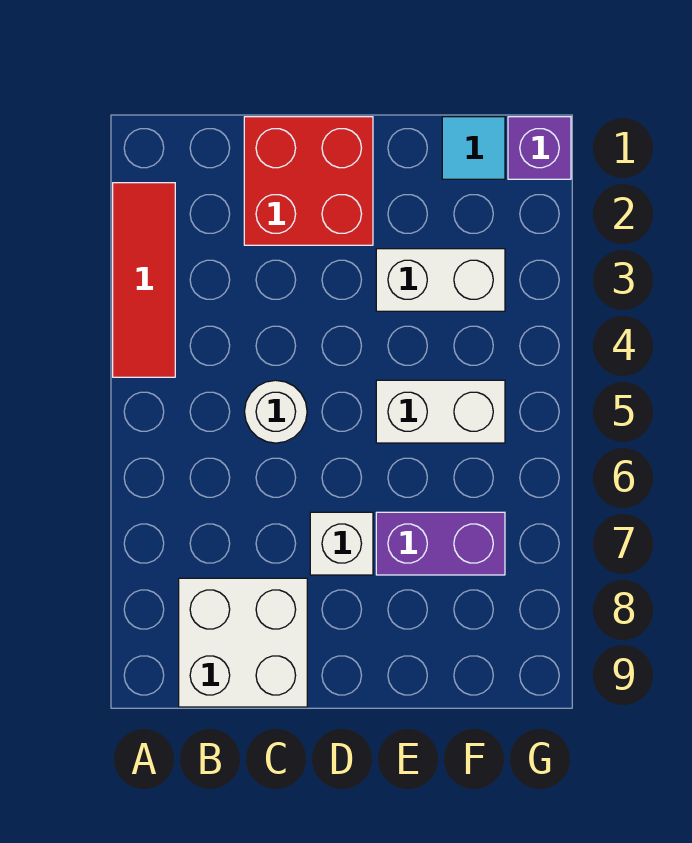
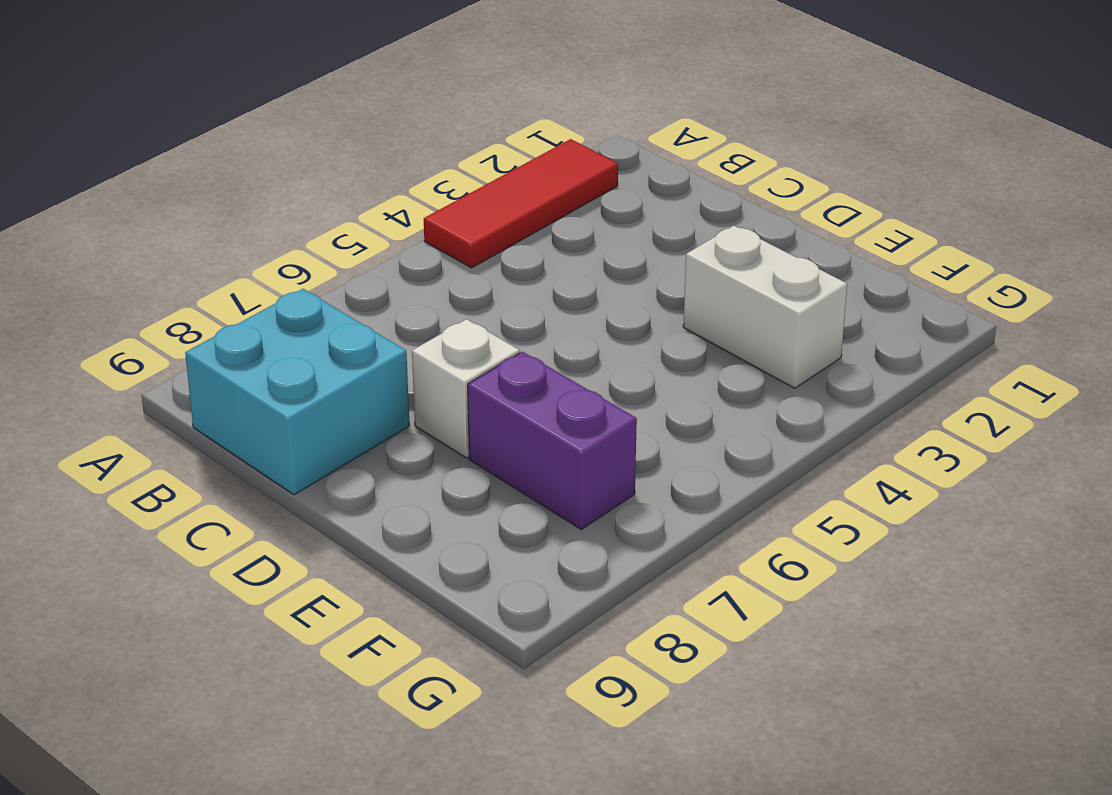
cyan 2x2 brick [185,289,410,495] -> white 2x2 brick [179,578,307,707]
none -> red 2x2 brick [244,117,373,245]
none -> white 1x1 round brick [244,380,307,443]

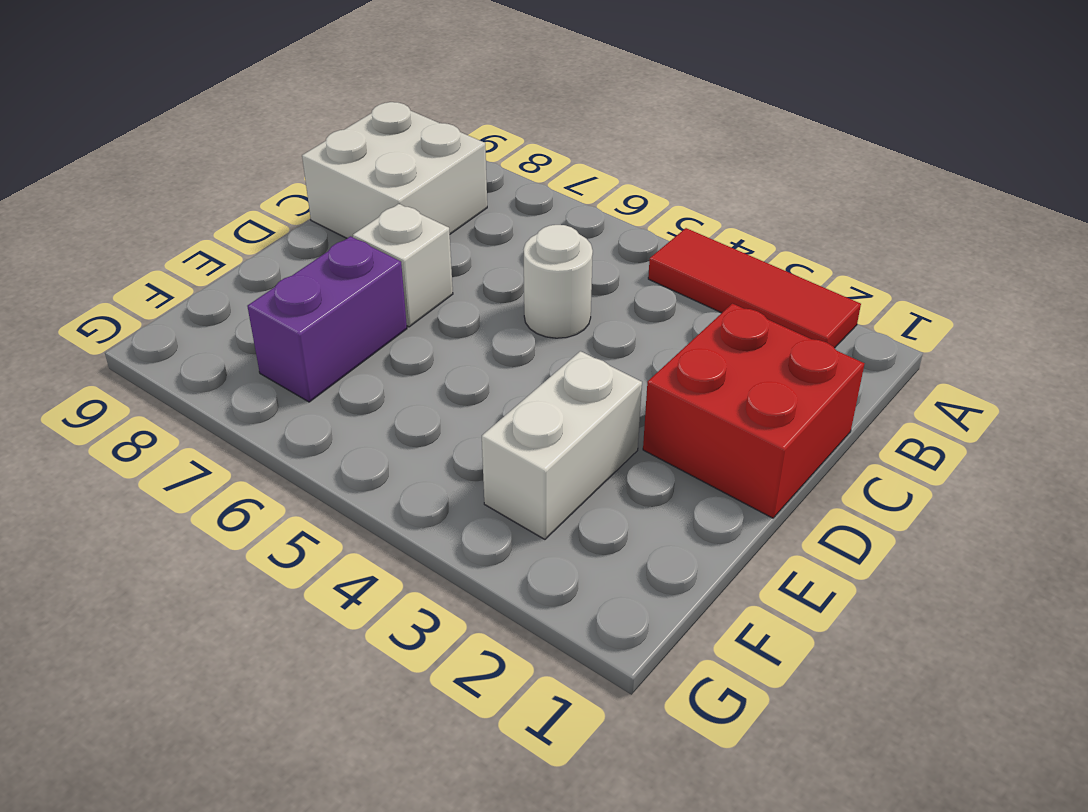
none -> white 1x2 brick [376,380,505,443]
none -> cyan 1x1 tile [442,117,505,179]

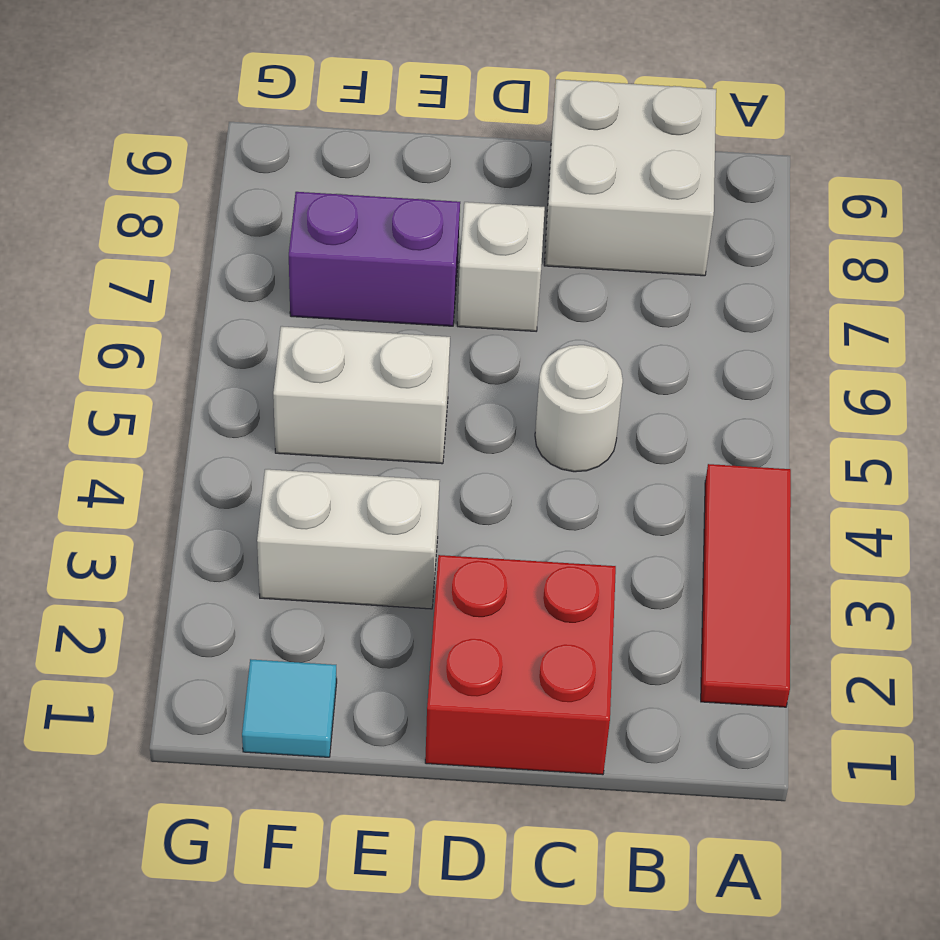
none -> purple 1x1 brick [508,117,571,179]

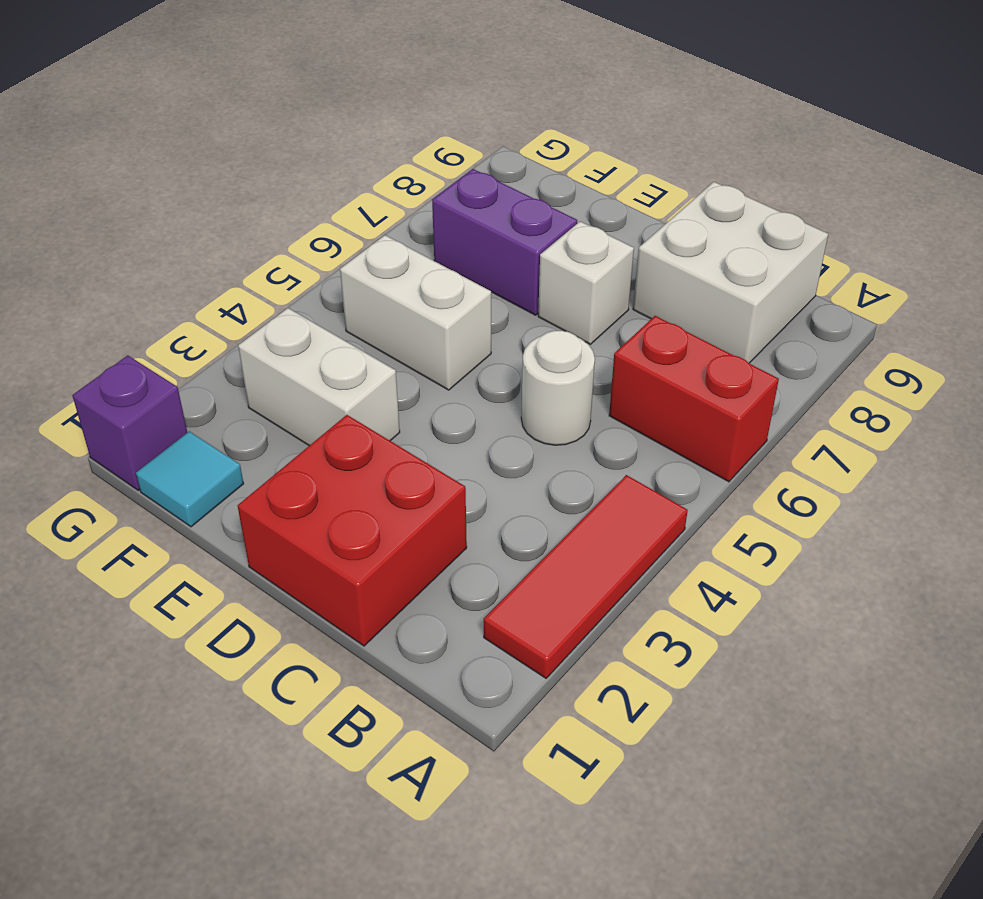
red 1x2 brick [609,316,779,482] -> none

